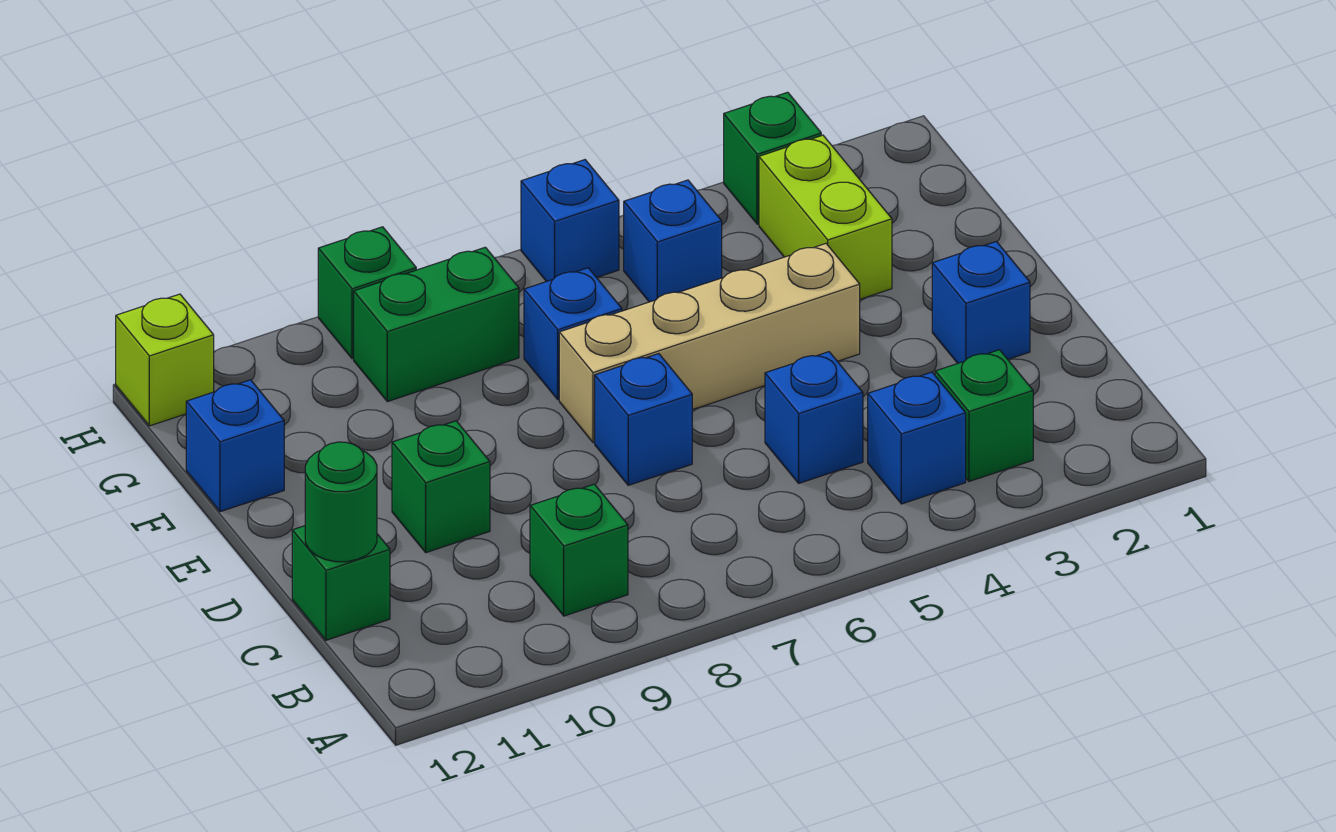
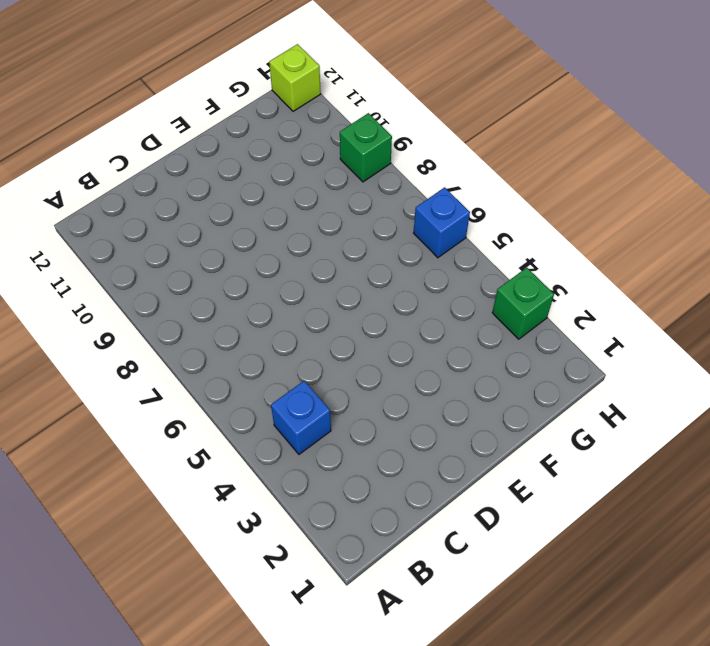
none -> green 1x1 brick [935,350,1033,481]
none -> green 1x1 brick [530,484,628,616]
none -> blue 1x1 brick [765,352,863,483]

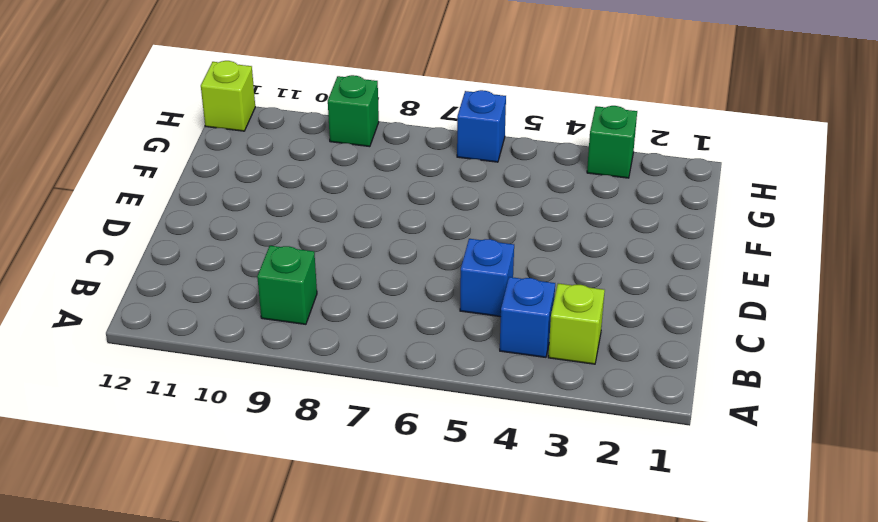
lime 1x1 brick [548,283,605,364] -> green 1x1 brick [935,350,1033,481]
none -> green 1x1 brick [292,526,390,640]
none -> blue 1x1 brick [932,242,1030,363]
none -> blue 1x1 brick [595,354,692,485]

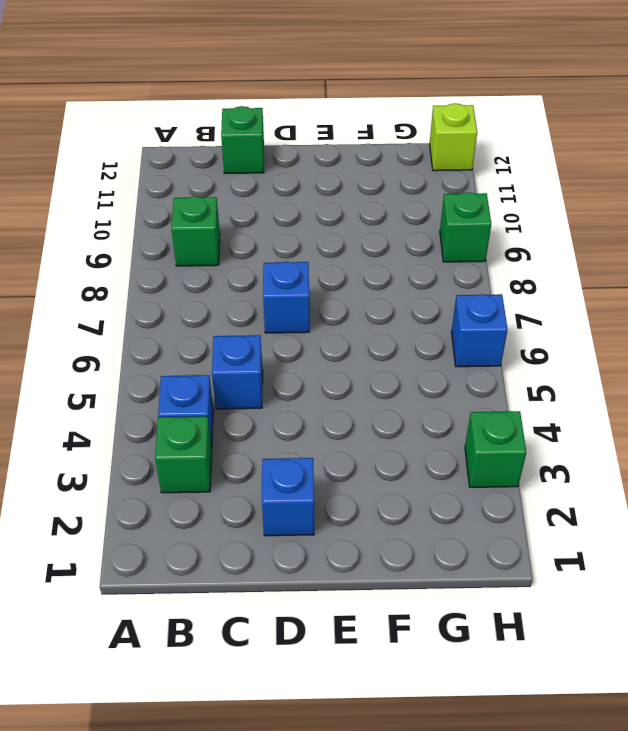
none -> green 1x1 brick [392,421,490,553]
none -> tan 1x4 brick [559,244,860,442]
none -> lime 1x2 brick [759,135,892,299]

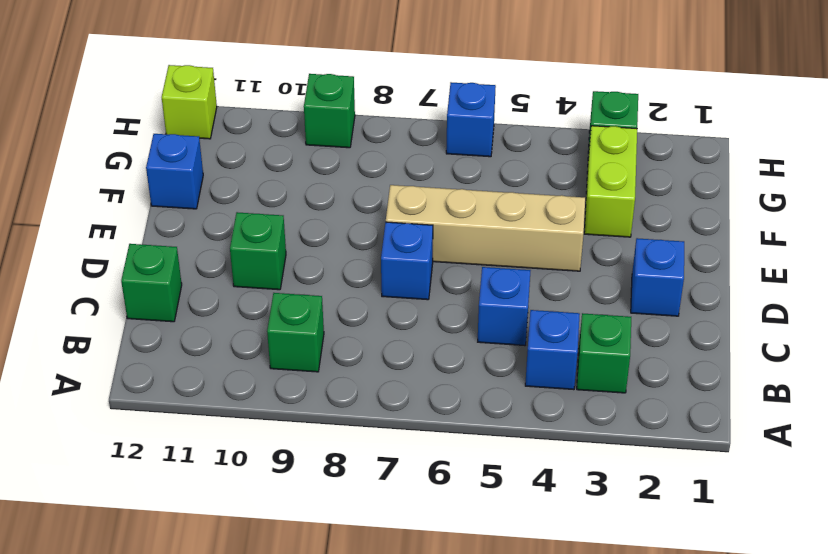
none -> blue 1x1 brick [524,268,622,399]
none -> blue 1x1 brick [624,180,722,302]
none -> green 1x2 brick [354,247,519,402]

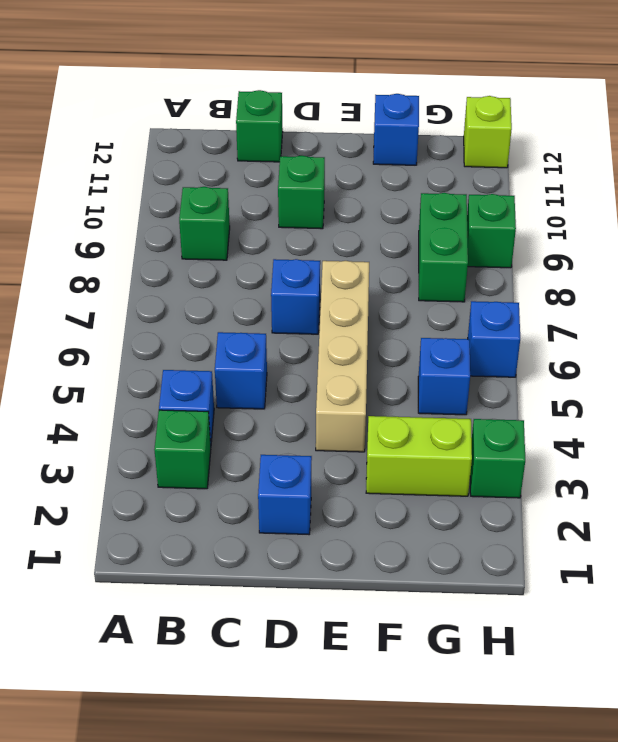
none -> blue 1x1 brick [524,268,622,399]
none -> green 1x1 round brick [305,442,377,562]

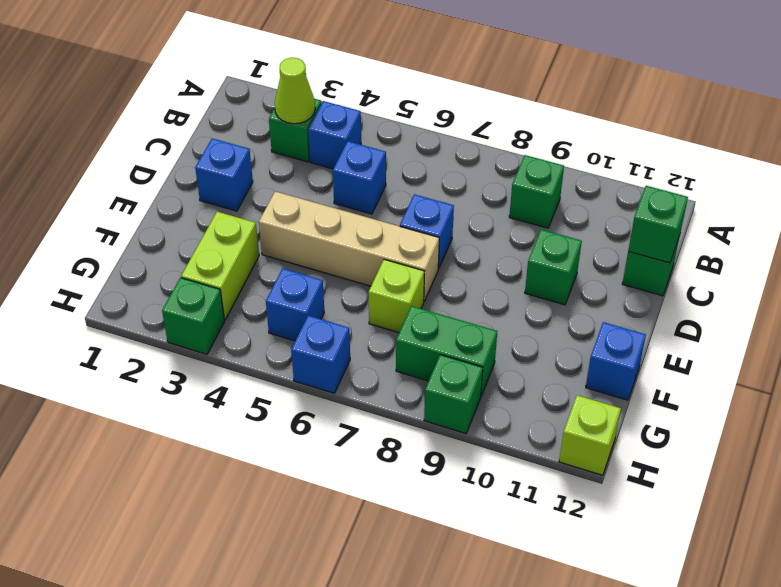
lime 1x1 cone [275,58,315,124] -> none
green 1x1 brick [628,186,688,263] -> green 1x1 round brick [305,442,377,562]
lime 1x1 brick [369,259,424,333] -> blue 1x1 brick [524,268,622,399]

